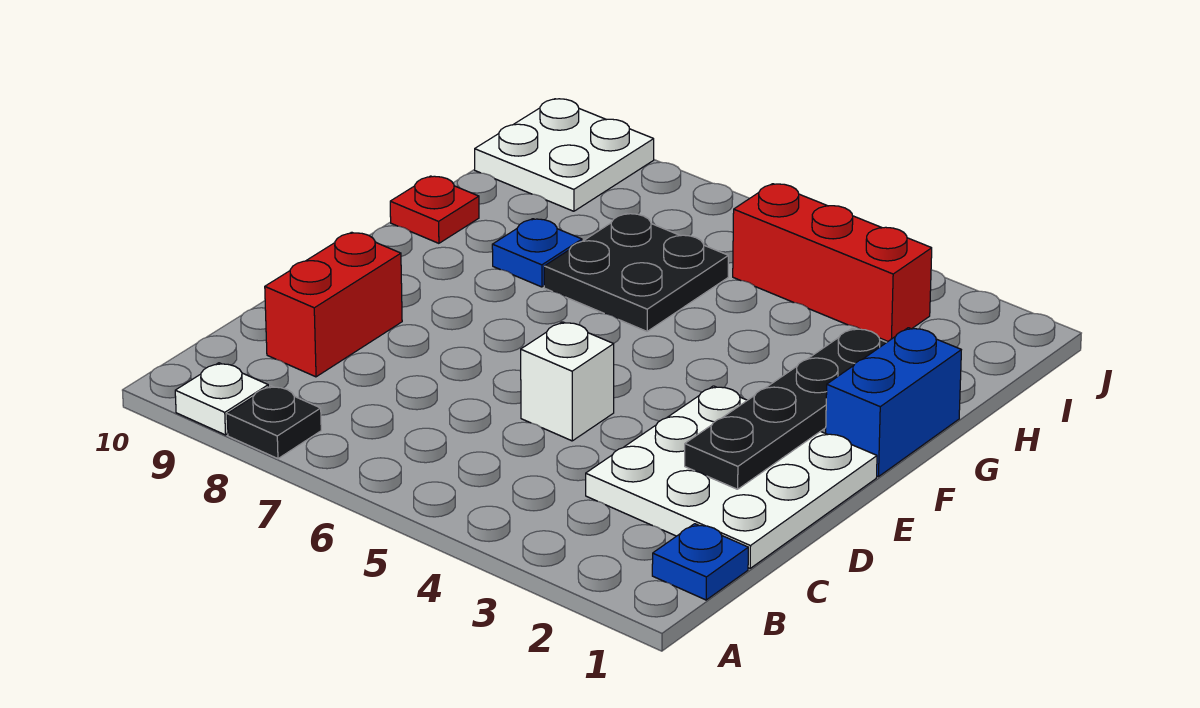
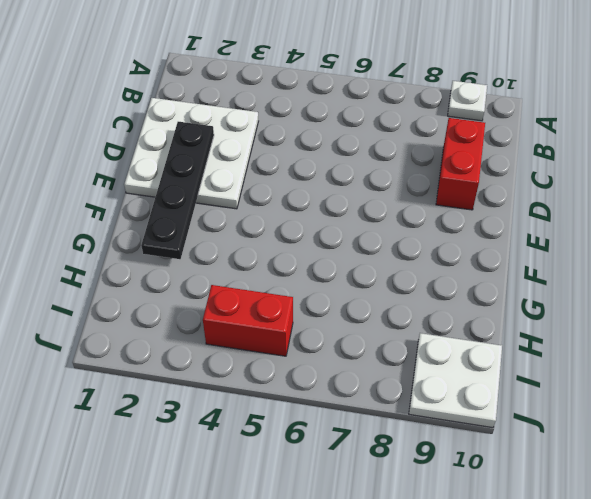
red 1x2 brick [203,285,293,356] -> red 1x3 brick [733,184,932,341]
none -> black 1x1 plate [227,386,321,459]
none -> blue 1x1 plate [652,524,748,600]
none -> white 1x1 brick [521,322,614,441]

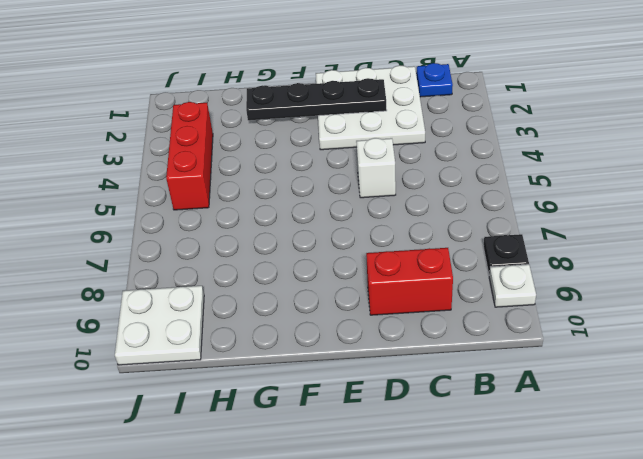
none -> blue 1x2 brick [826,328,961,477]
none -> black 2x2 plate [544,213,728,331]
none -> blue 1x1 plate [492,219,582,287]

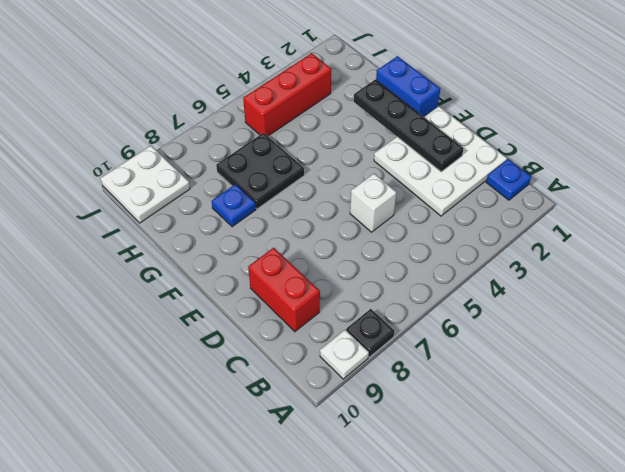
none -> red 1x1 plate [390,176,479,243]

